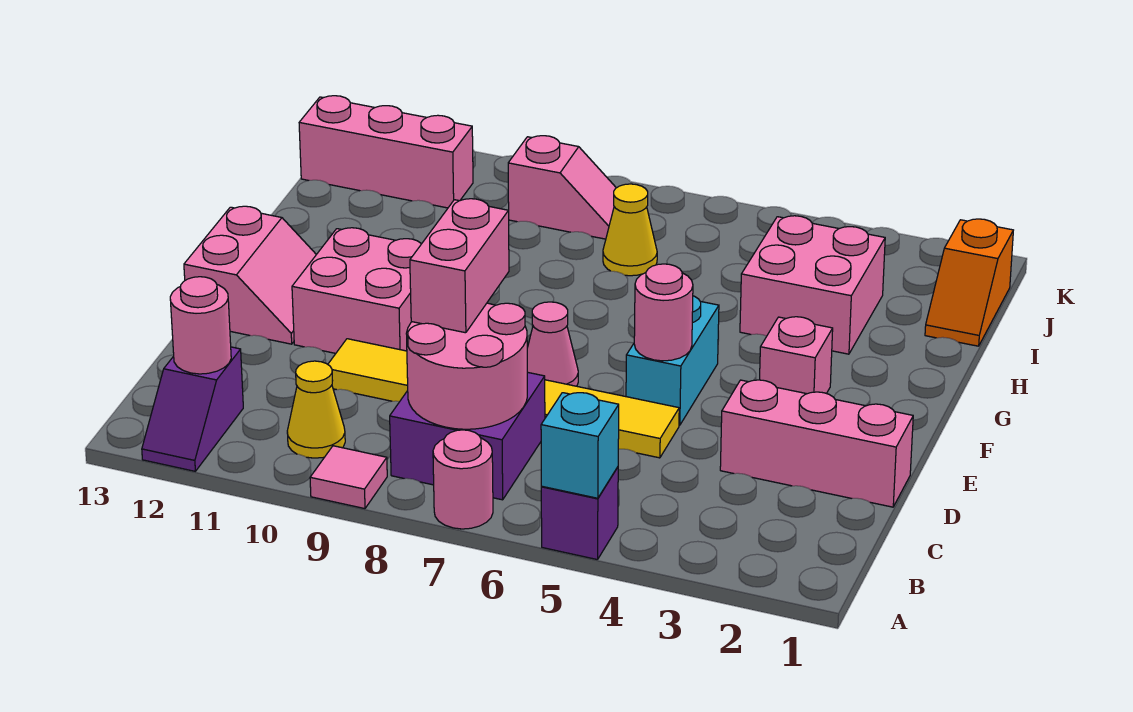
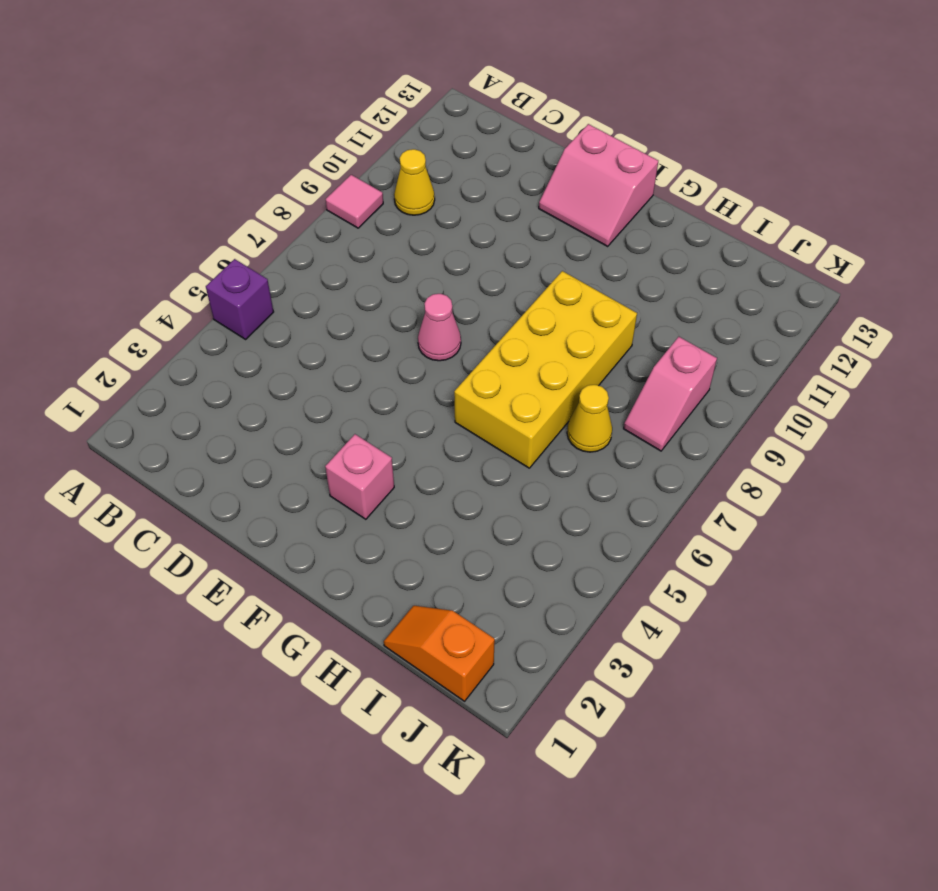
yellow 2x4 brick [454,271,637,468] -> none
none -> pink 1x1 round brick [433,430,493,529]
none -> purple 1x2 slope [142,347,243,471]
none -> purple 2x2 brick [390,372,545,500]

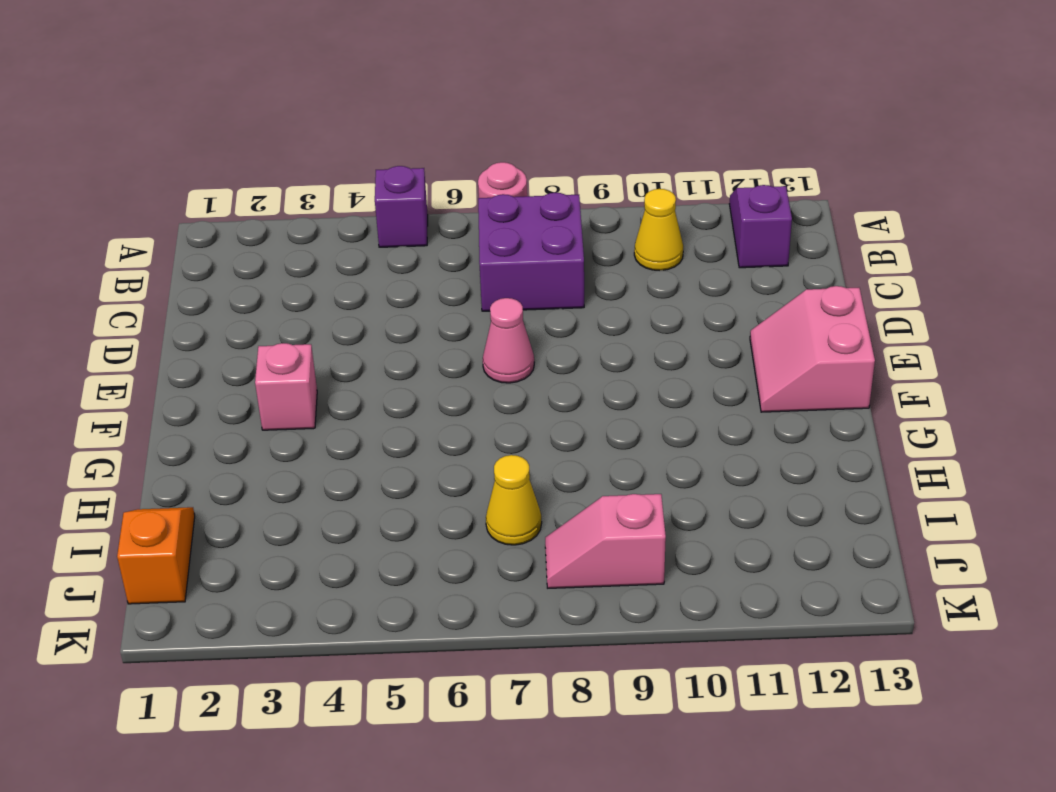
none -> pink 1x1 tile [310,446,387,509]
none -> pink 1x3 brick [720,380,913,507]
none -> yellow 1x6 tile [328,339,679,458]

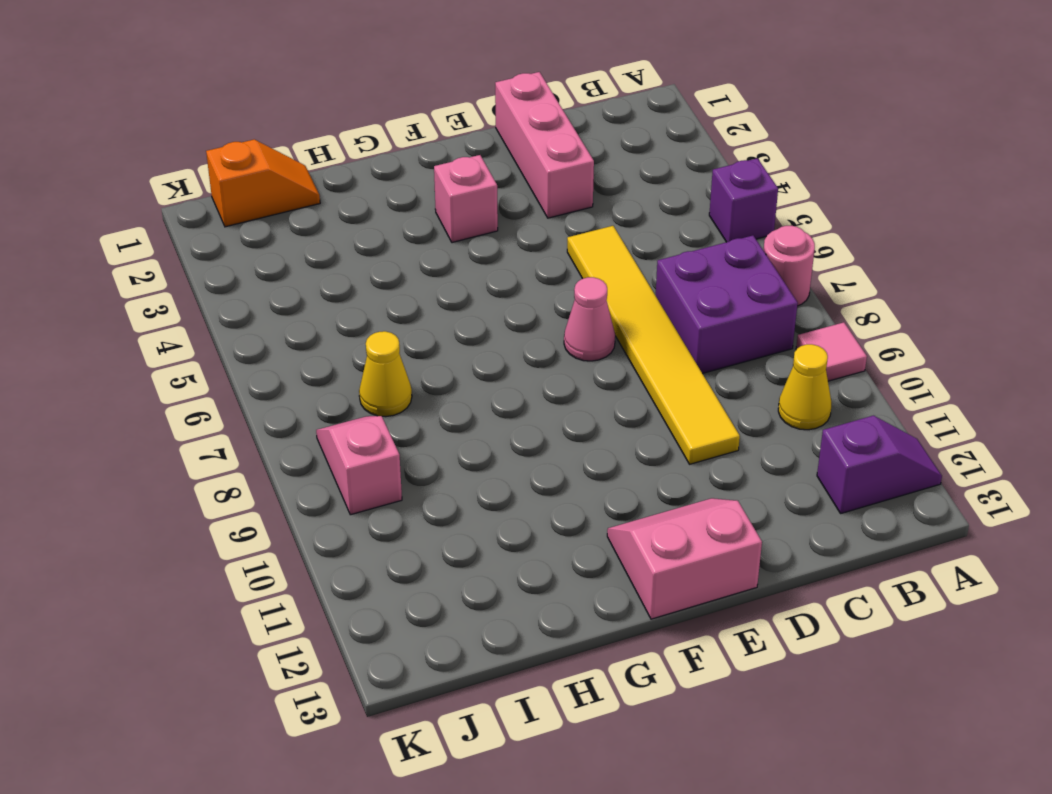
none -> cyan 1x2 brick [626,296,719,425]
none -> pink 2x2 brick [292,228,421,353]
none -> pink 2x2 brick [740,216,885,354]

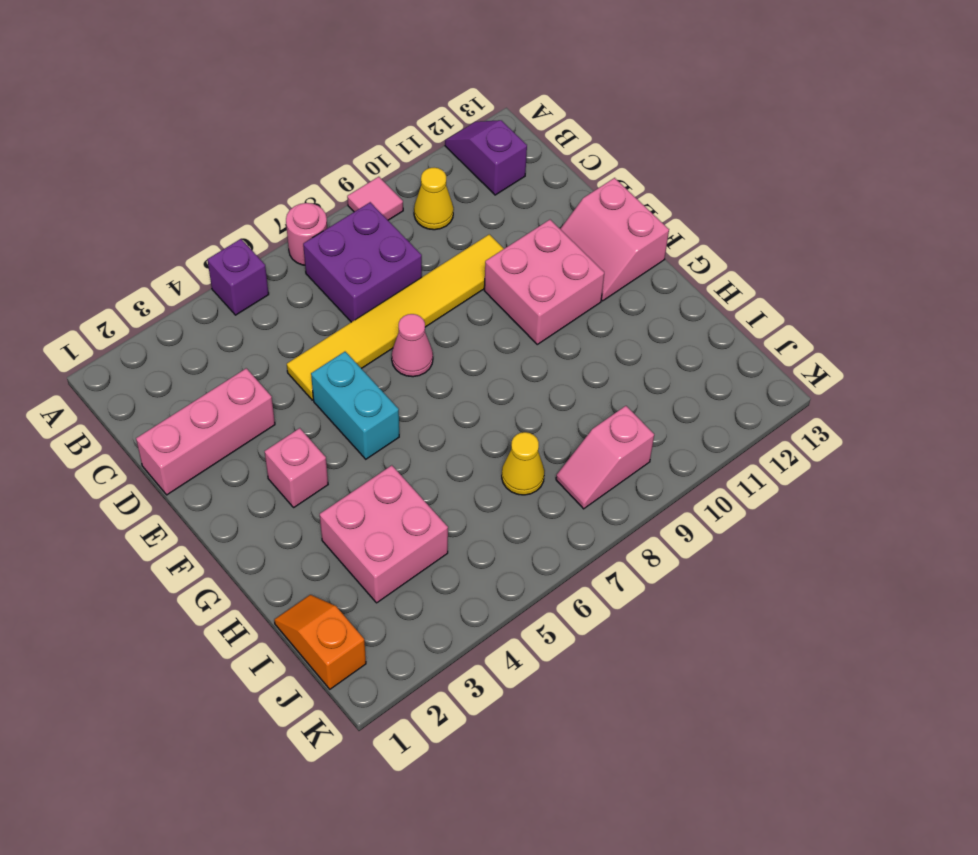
none -> pink 1x3 brick [299,96,473,208]
none -> cyan 1x1 brick [541,393,619,498]
none -> pink 2x2 round brick [406,303,527,429]

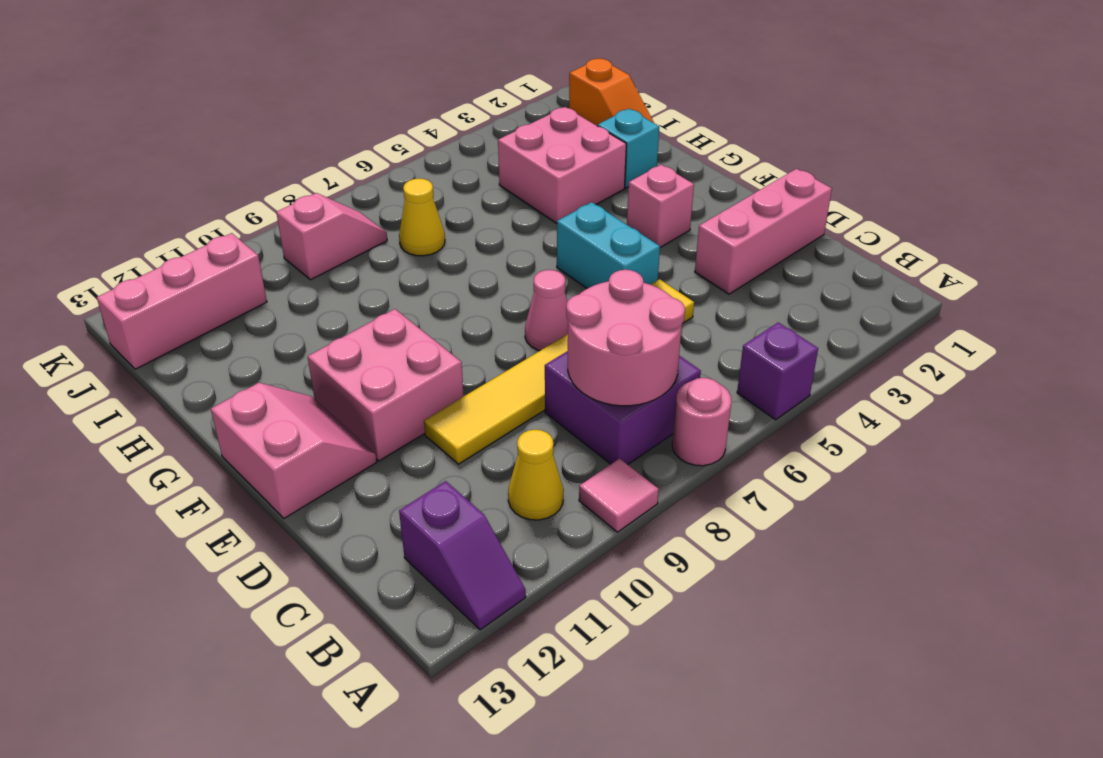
cyan 1x1 brick [598,109,659,188] -> cyan 1x1 brick moved to [541,393,619,498]
none -> pink 1x1 round brick [170,277,231,374]
none -> pink 1x1 round brick [634,264,693,361]
none -> pink 1x2 brick [410,199,509,333]

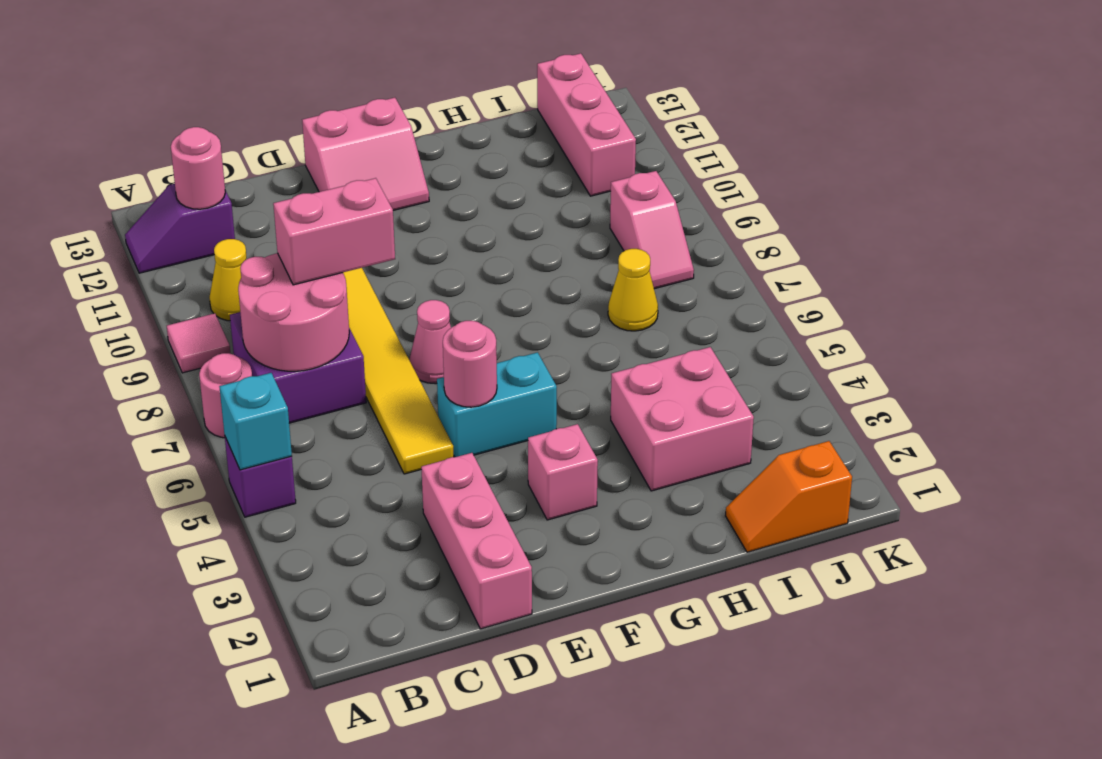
none -> pink 2x2 brick [292,228,421,353]

